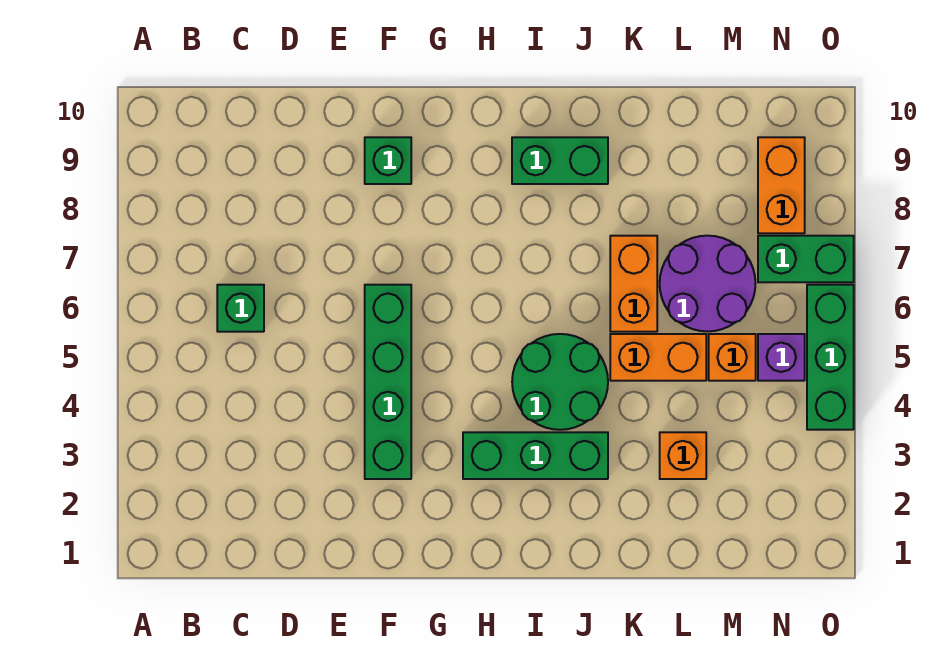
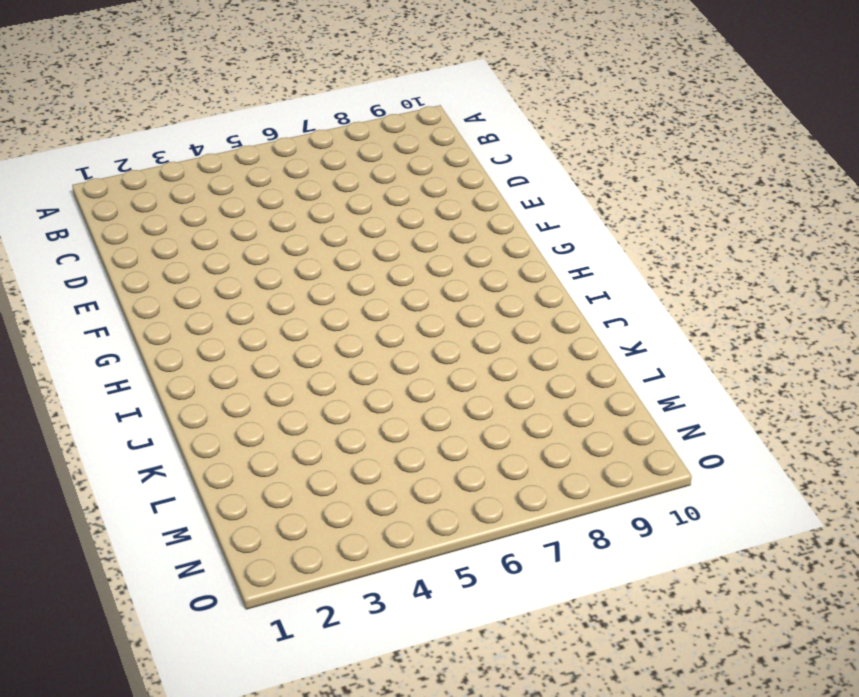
none -> green 1x1 brick [217,285,264,332]
none -> green 1x4 brick [365,285,411,479]
none -> green 1x1 brick [365,137,411,184]

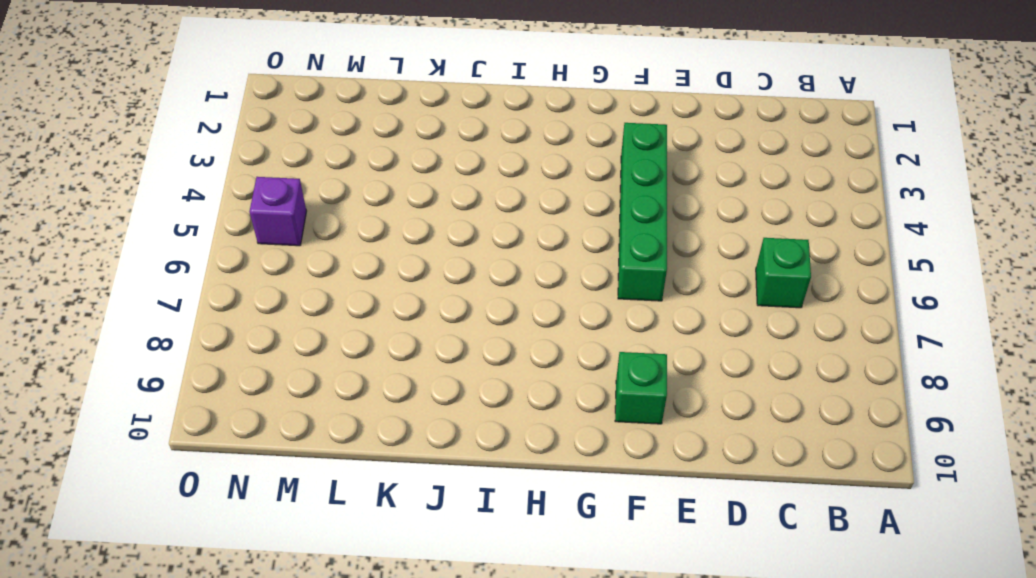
none -> green 1x3 brick [463,432,608,479]
none -> green 2x2 round brick [512,334,608,430]
none -> green 1x2 brick [512,137,608,184]

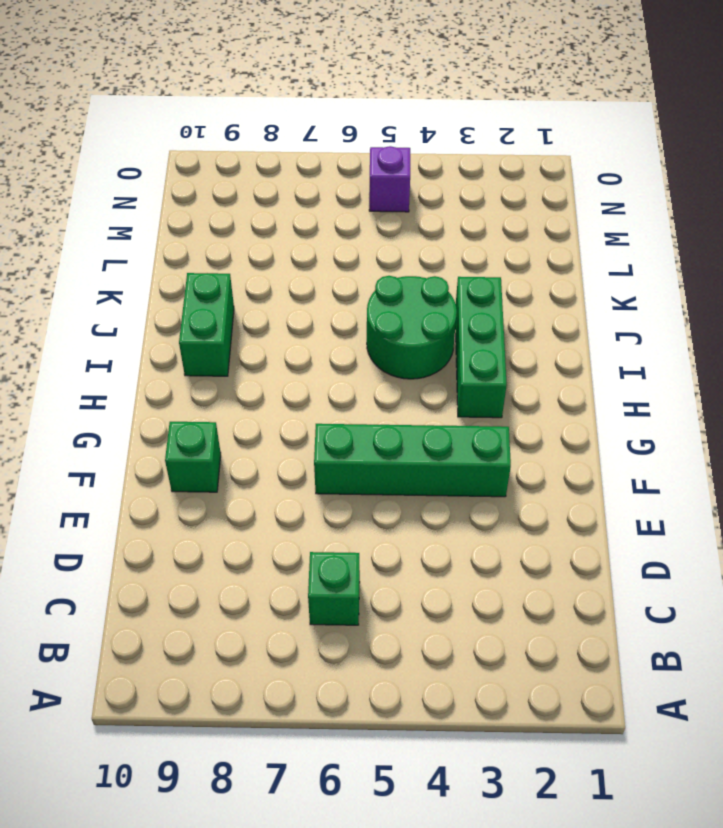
none -> orange 1x2 brick [610,334,706,381]
none -> orange 1x2 brick [610,236,657,332]
none -> orange 1x1 brick [660,432,706,479]

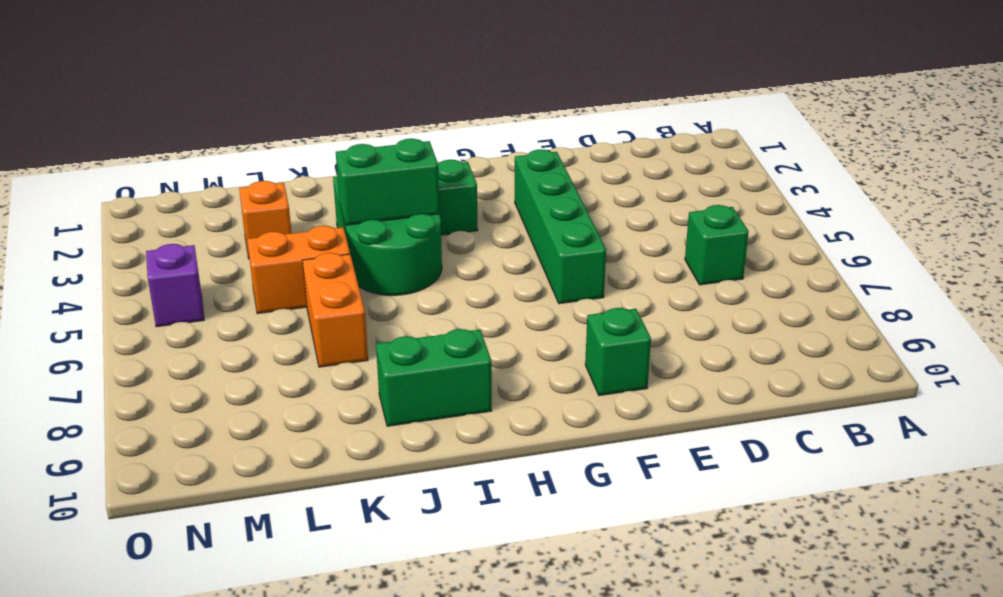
green 1x2 brick [336,139,440,225] -> green 1x2 brick moved to [758,236,854,282]
none -> purple 2x2 round brick [660,236,755,331]
none -> orange 1x1 brick [709,334,756,381]
none -> orange 1x2 brick [758,137,805,233]

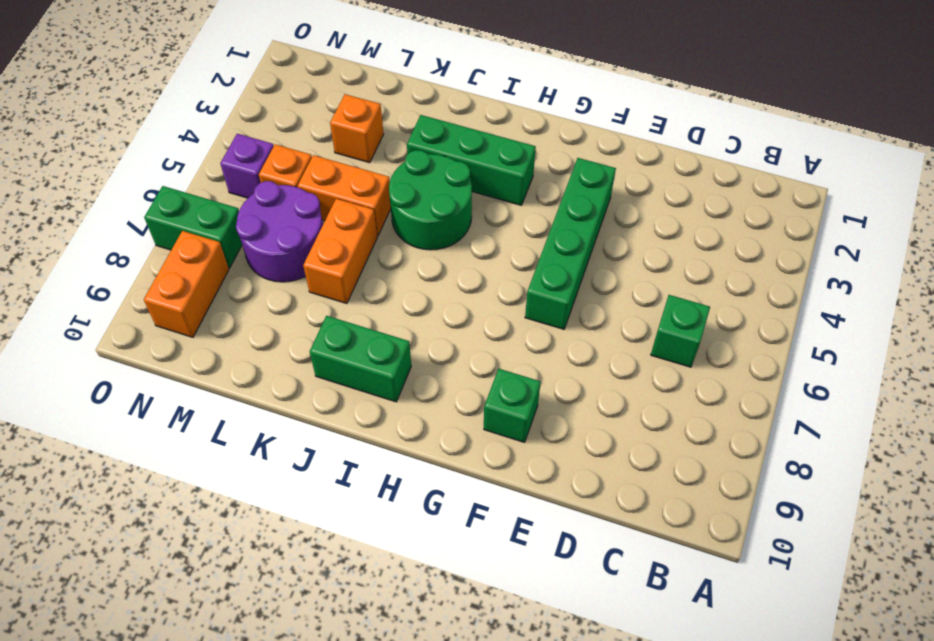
none -> green 1x3 brick [807,285,854,430]

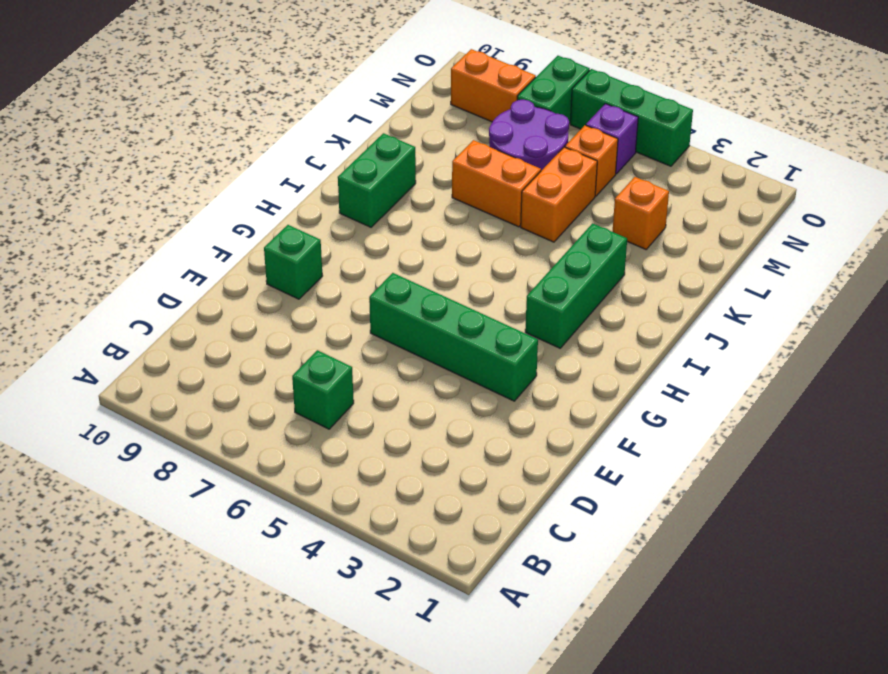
none -> green 2x2 round brick [512,334,608,430]

